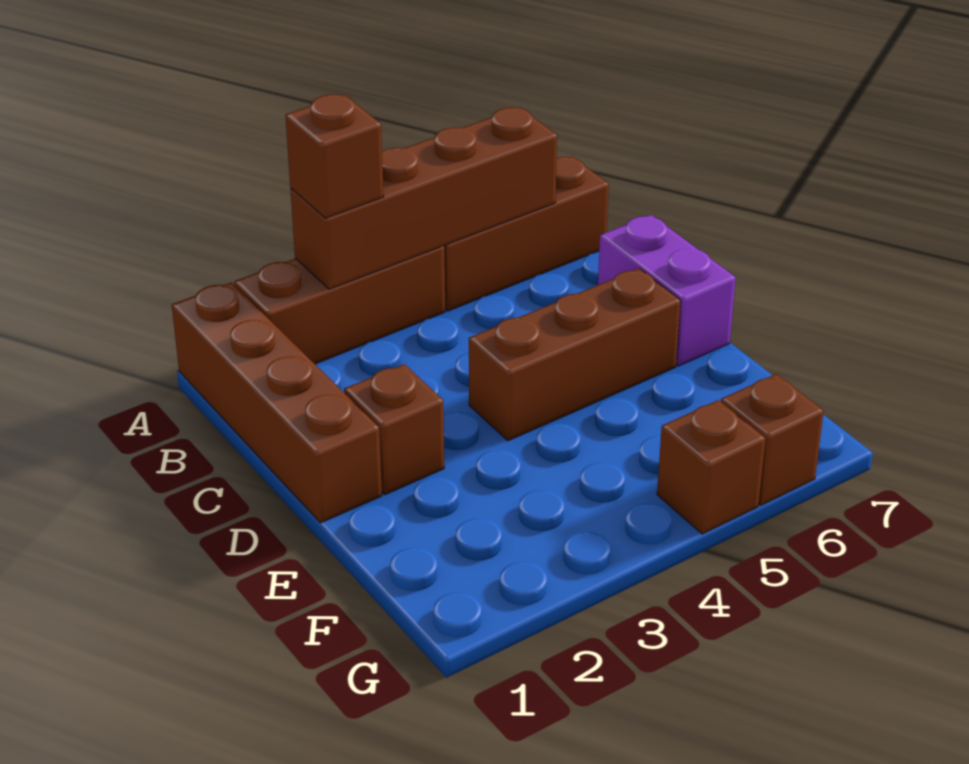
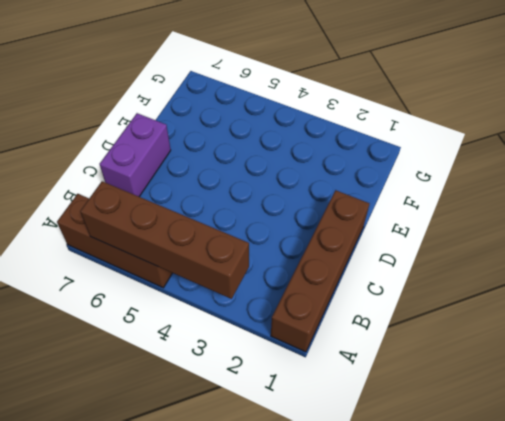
none -> brown 1x3 brick [234,246,445,364]
none -> brown 1x1 brick [344,364,444,495]

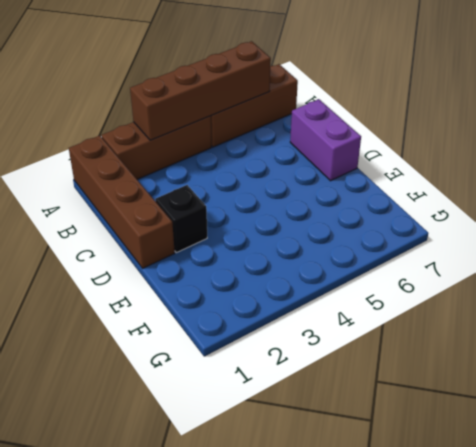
black 1x1 brick [155,185,207,253] -> brown 1x1 brick [344,364,444,495]
none -> brown 1x3 brick [469,268,681,441]
none -> brown 1x1 brick [657,400,765,534]

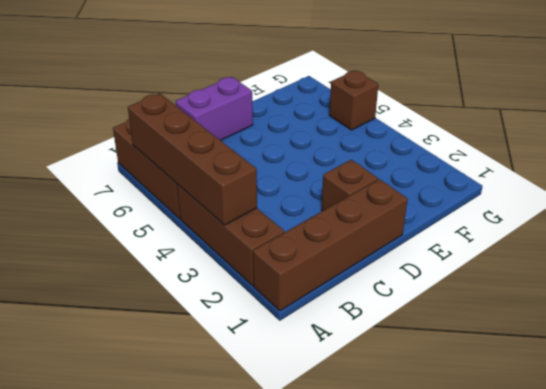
none -> brown 1x3 brick [469,268,681,441]
none -> brown 1x1 brick [721,374,824,505]

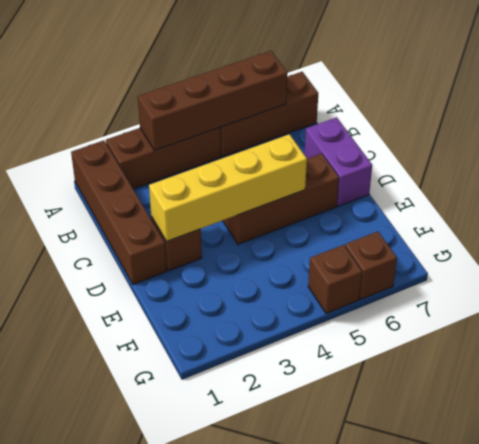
yellow 1x4 brick [149,134,307,241] -> none
none -> brown 1x1 brick [285,94,384,218]

